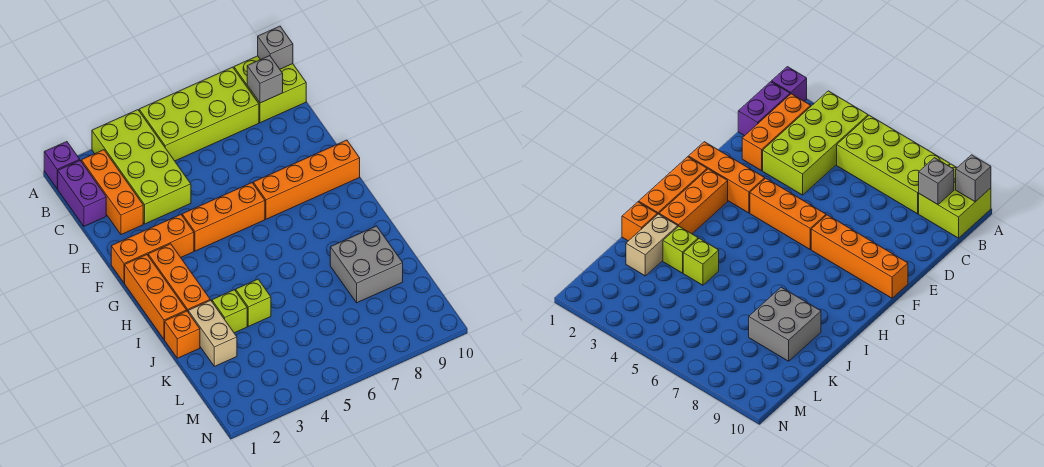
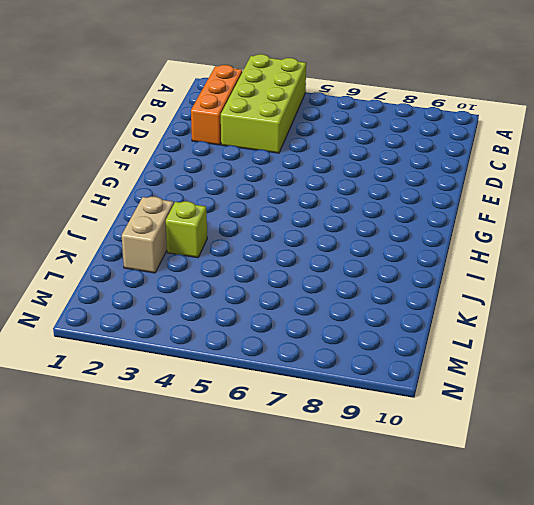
none -> purple 1x1 brick [44,142,80,188]
none -> lime 2x4 brick [139,67,259,161]
none -> lime 2x2 brick [234,56,306,123]

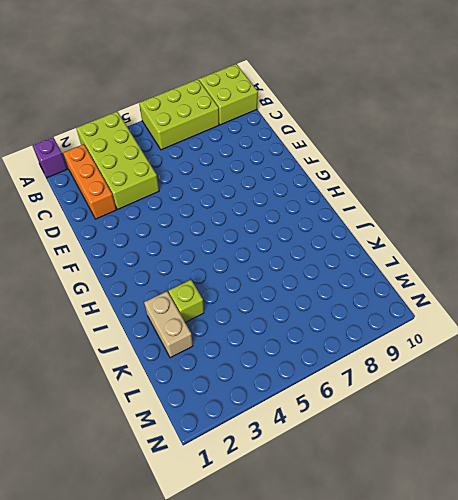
lime 2x3 brick [139,79,219,150] -> lime 2x4 brick [139,67,259,161]
none -> purple 1x2 brick [57,161,106,226]
none -> orange 1x3 brick [111,215,194,283]
none -> orange 1x3 brick [182,183,265,251]

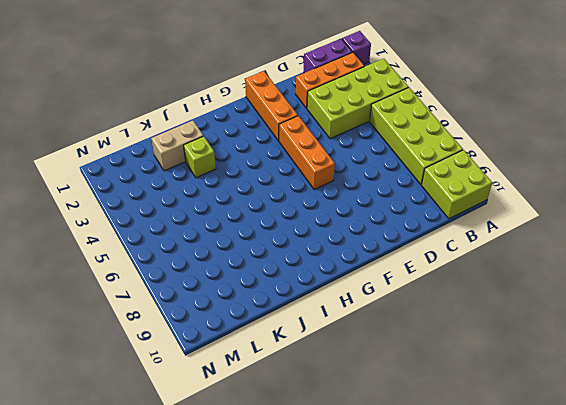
none -> orange 1x4 brick [253,140,360,219]
none -> orange 1x3 brick [125,255,187,339]
none -> orange 1x3 brick [148,244,210,311]

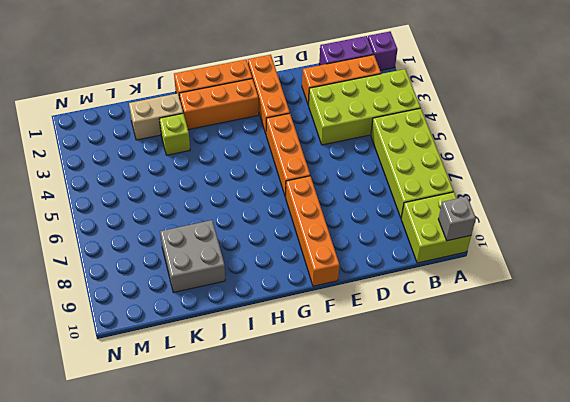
none -> orange 1x1 brick [165,311,200,358]
none -> lime 1x1 brick [236,279,271,326]
none -> grey 1x1 brick [247,56,283,103]

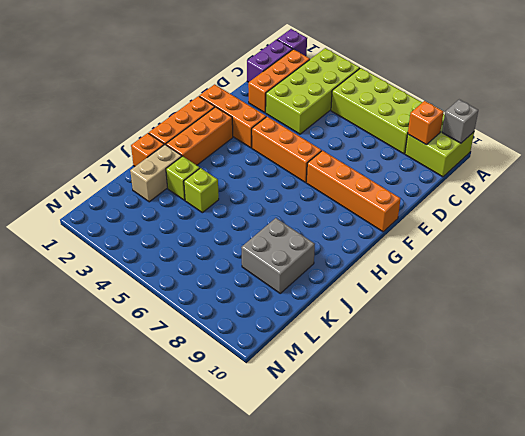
orange 1x1 brick [408,101,444,145] -> grey 1x1 brick [247,56,283,103]

